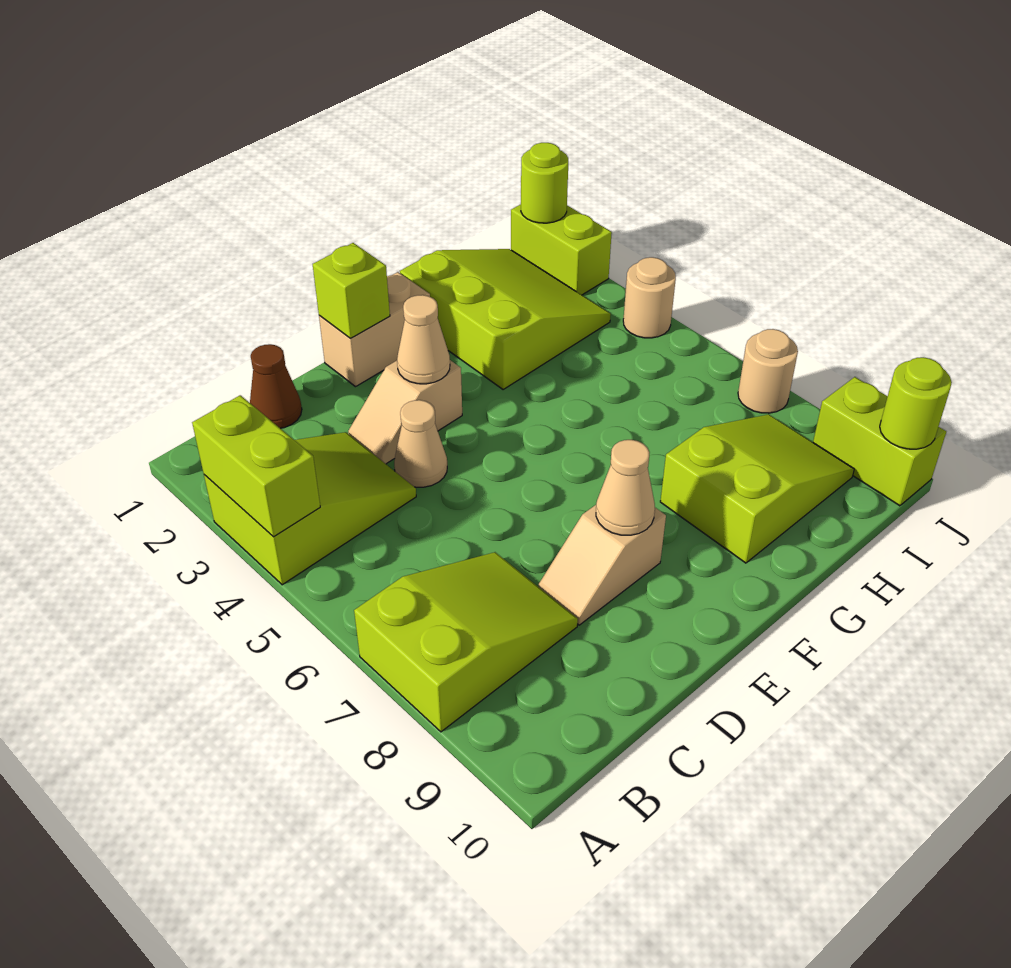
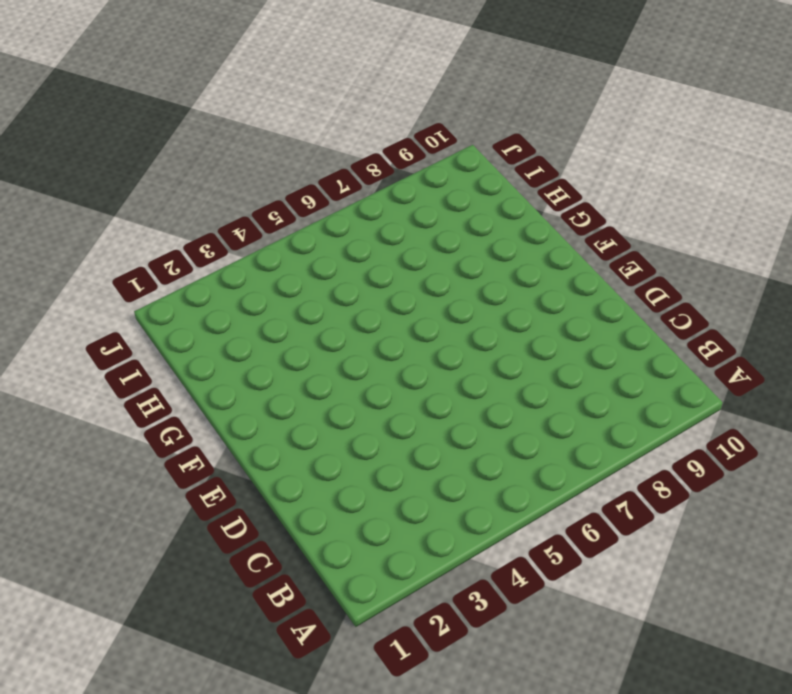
none -> lime 2x3 slope [204,432,416,585]
none -> lime 2x3 slope [354,552,578,732]
none -> brown 1x1 cone [250,344,302,428]

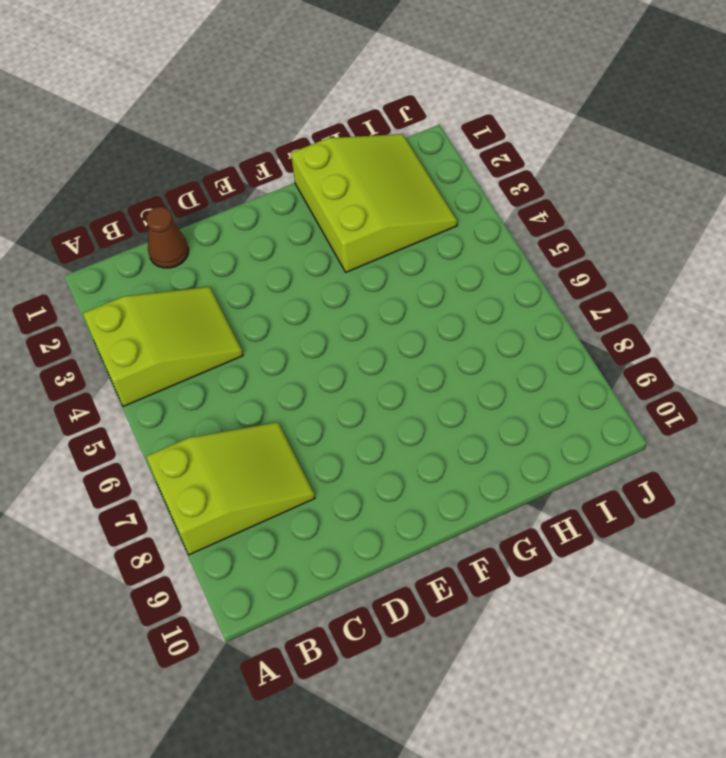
none -> tan 1x2 slope [348,360,462,464]
none -> tan 1x1 cone [394,400,447,487]
none -> tan 1x2 slope [539,505,666,625]

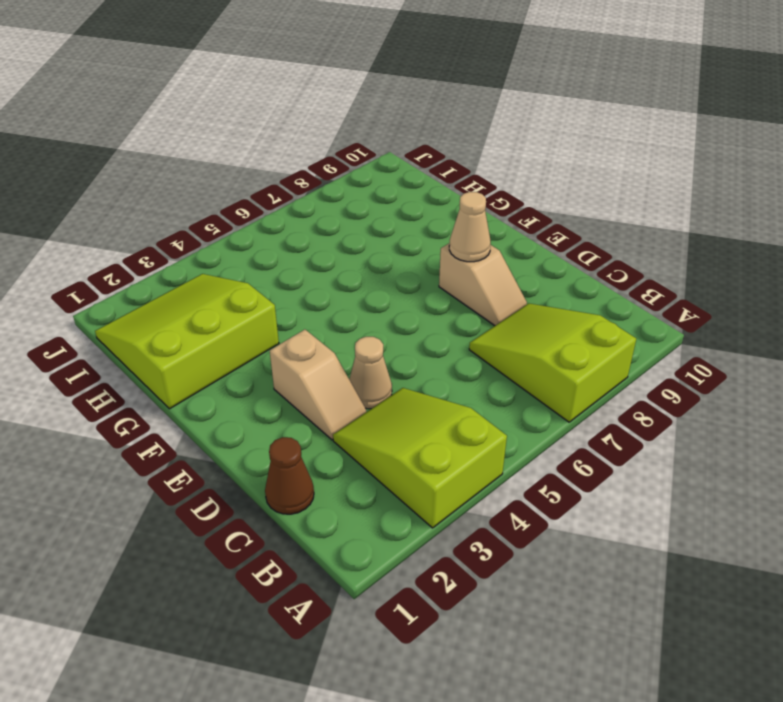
none -> tan 1x2 brick [319,272,430,387]
none -> lime 2x3 slope [660,414,854,563]
none -> lime 1x2 brick [511,204,612,295]

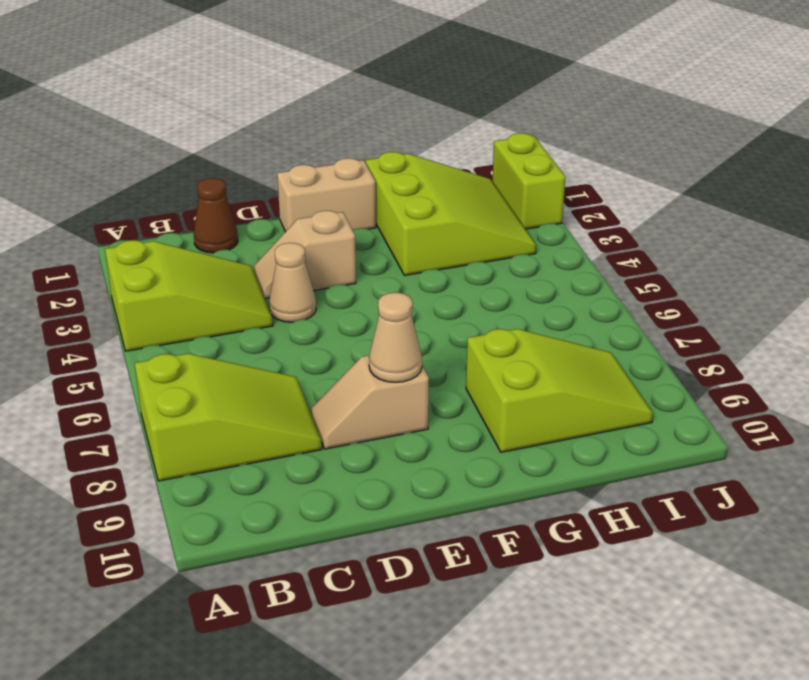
none -> tan 1x1 round brick [623,257,676,338]
none -> tan 1x1 round brick [738,329,798,413]
none -> lime 1x2 brick [813,377,946,506]

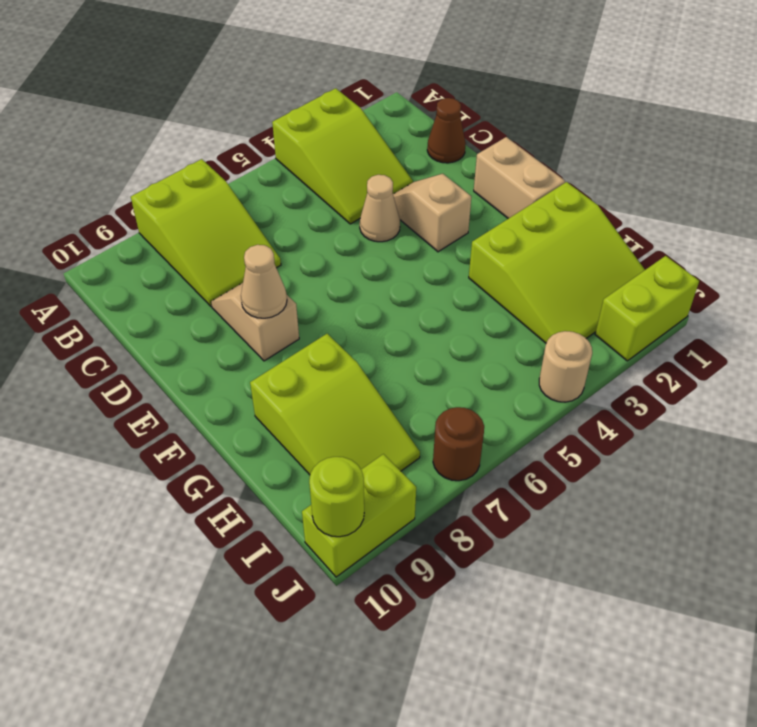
brown 1x1 round brick [433,407,484,481] -> tan 1x1 round brick [738,329,798,413]
none -> lime 1x2 brick [192,395,320,537]
none -> lime 1x1 brick [313,243,390,338]
none -> tan 1x1 cone [397,295,450,384]

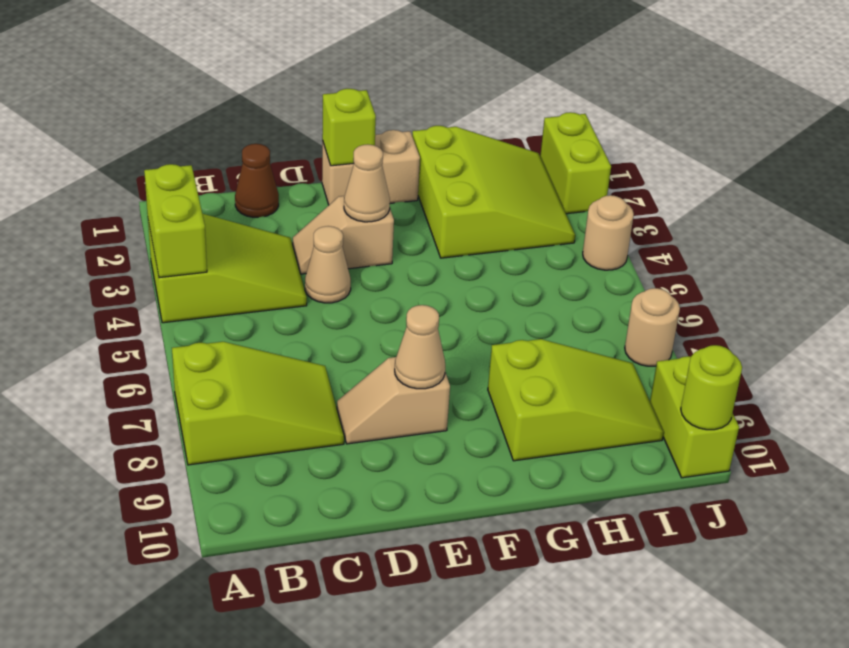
none -> lime 1x1 round brick [521,143,568,223]

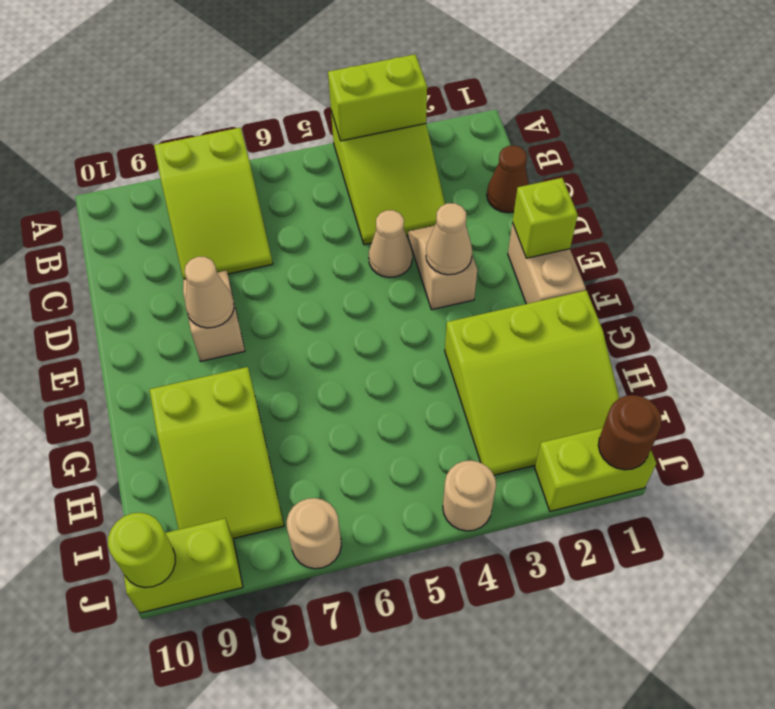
brown 1x1 round brick [598,395,662,470] -> lime 1x1 round brick [521,143,568,223]

